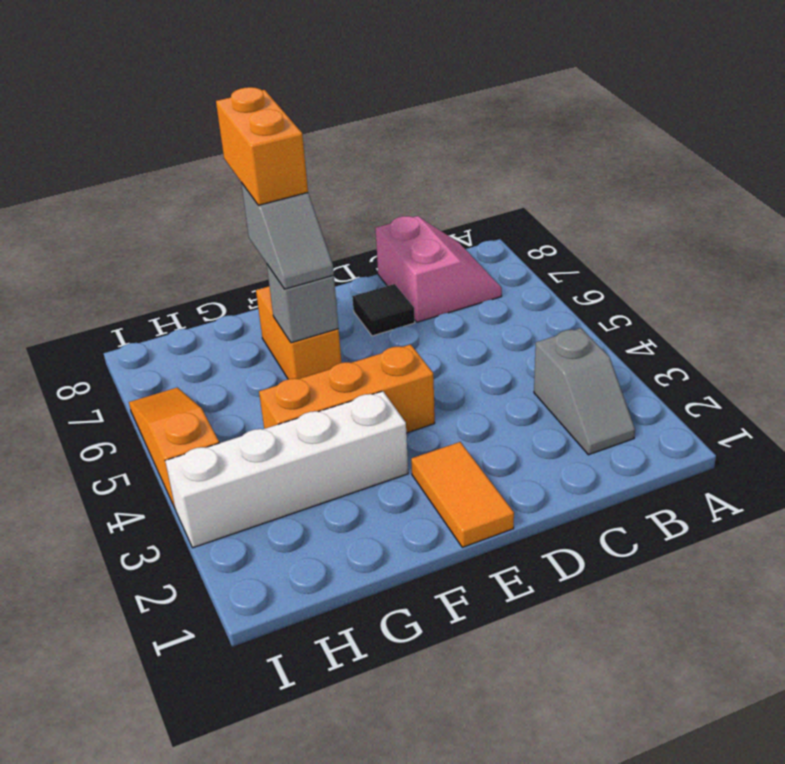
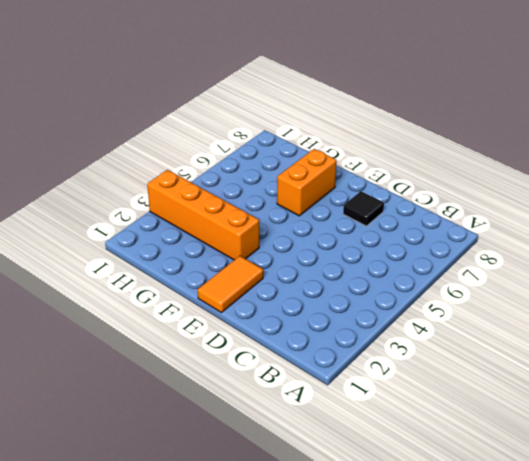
orange 1x4 brick [147,170,259,260] -> white 1x4 brick [165,391,408,548]
none -> grey 1x2 slope [534,328,635,455]
none -> pink 2x2 slope [375,216,502,322]

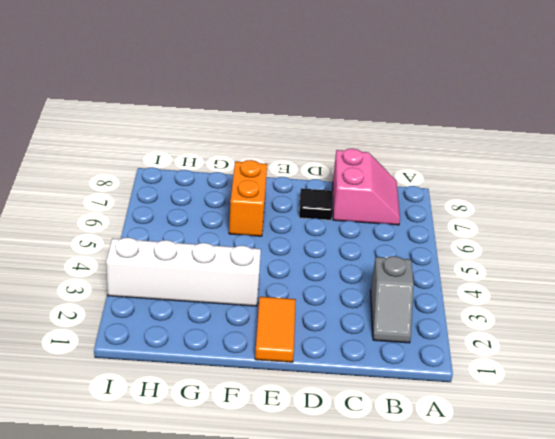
none -> orange 1x3 brick [259,344,435,433]
none -> orange 1x3 slope [129,387,219,510]

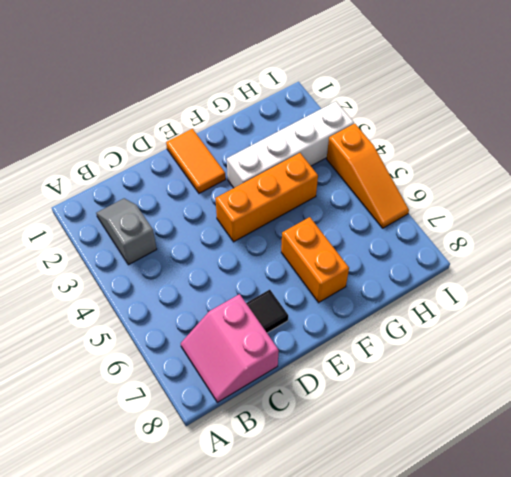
none -> grey 1x1 brick [267,265,339,343]
none -> grey 1x2 slope [241,183,334,289]

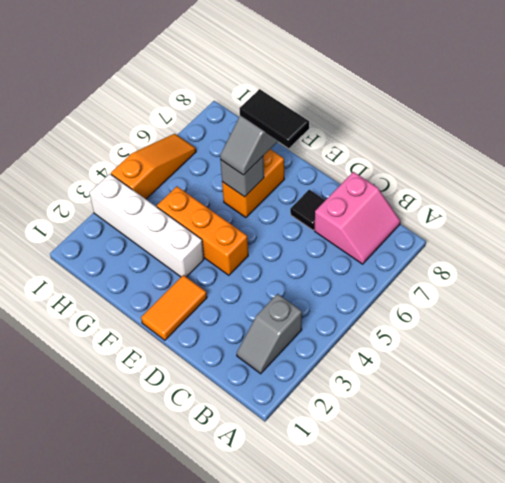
black 1x2 tile [239,89,309,148] -> orange 1x2 brick [216,87,308,205]

